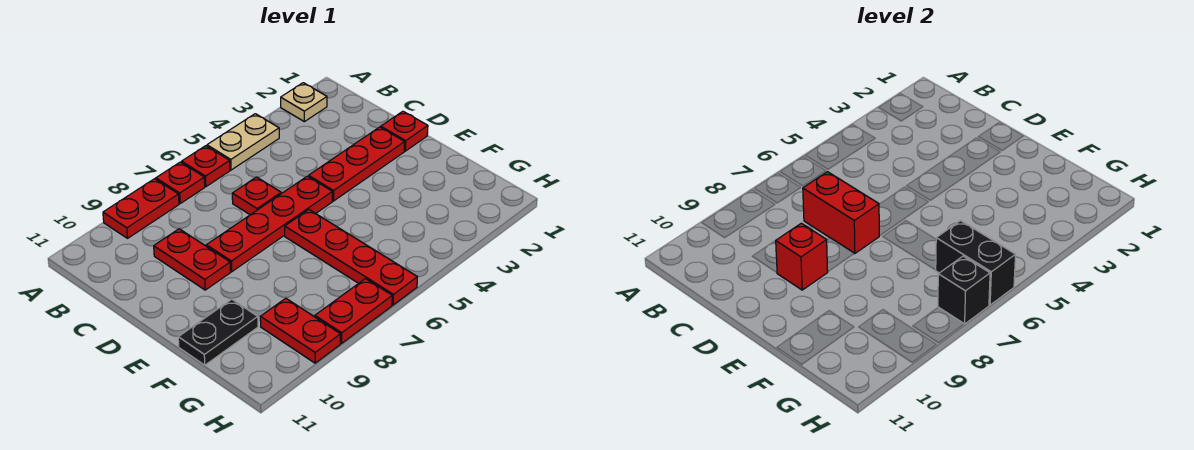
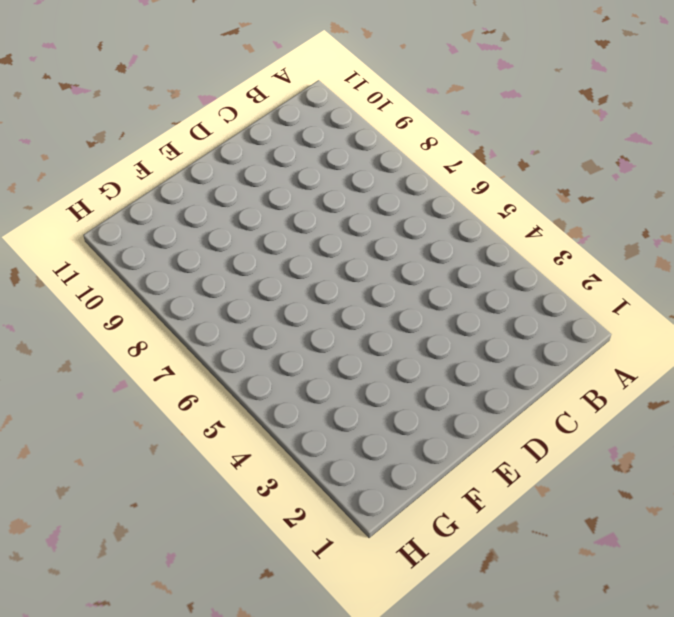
none -> tan 1x1 plate [281,83,327,122]
none -> tan 1x2 plate [207,114,279,170]
none -> red 1x1 plate [182,146,230,187]

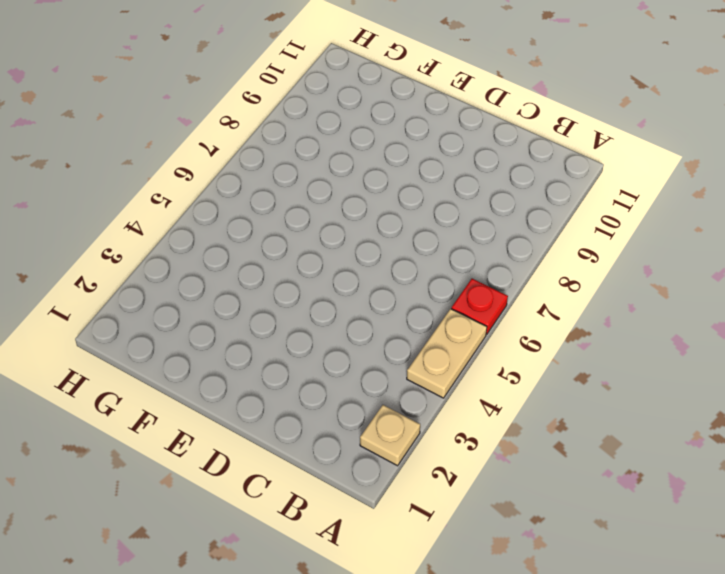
none -> red 1x1 plate [156,162,205,203]
none -> red 1x2 plate [103,179,179,238]
none -> red 1x1 plate [232,177,281,215]

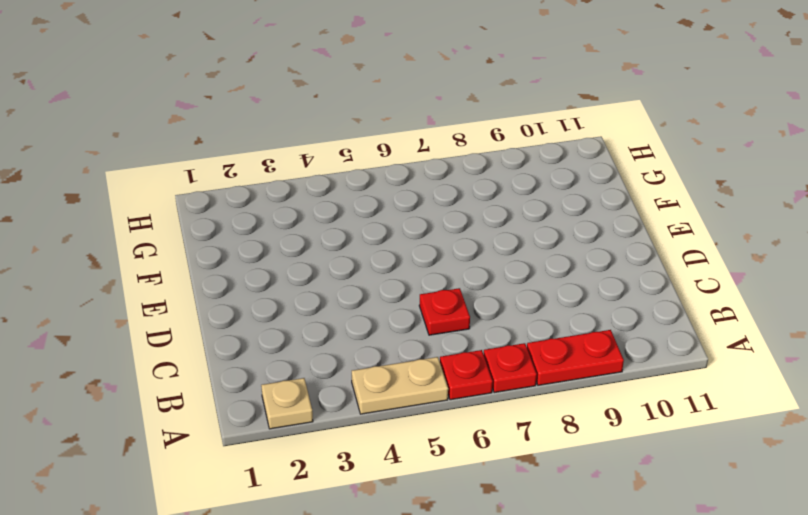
none -> red 1x2 plate [154,229,231,290]
none -> red 1x1 plate [381,111,428,151]
none -> red 1x3 plate [308,127,405,201]

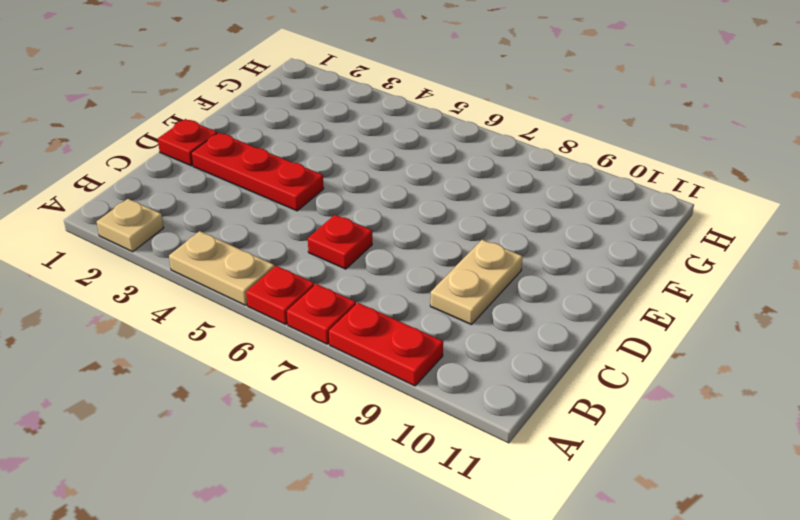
tan 1x2 plate [430,240,522,325] -> red 1x2 plate [154,229,231,290]
none -> red 1x4 plate [206,176,332,272]
none -> red 1x4 plate [285,210,417,305]
none -> black 1x2 plate [178,299,258,365]

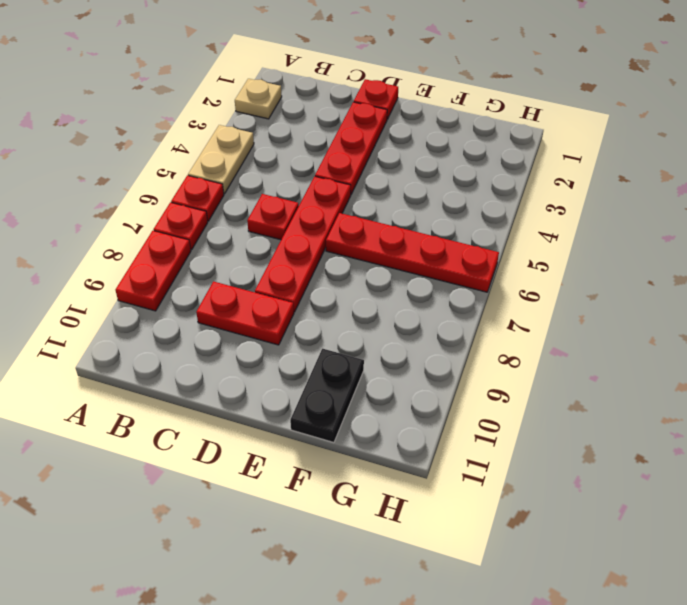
none -> red 1x2 plate [260,298,341,363]
none -> red 1x2 plate [315,279,392,343]
none -> red 1x2 brick [803,172,879,254]

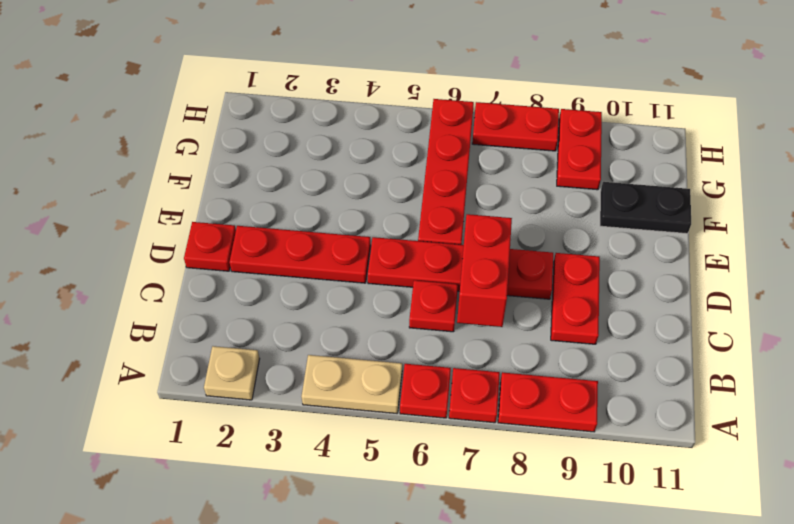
none -> red 1x1 brick [776,223,828,290]
none -> black 1x2 brick [936,221,1016,305]
none -> black 1x1 brick [938,256,990,324]

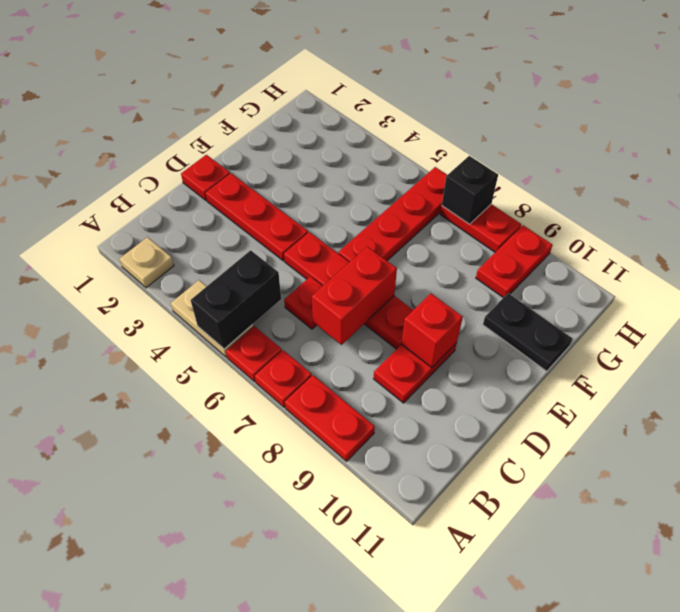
black 1x2 brick [191,250,281,349] -> black 1x2 brick moved to [936,221,1016,305]

